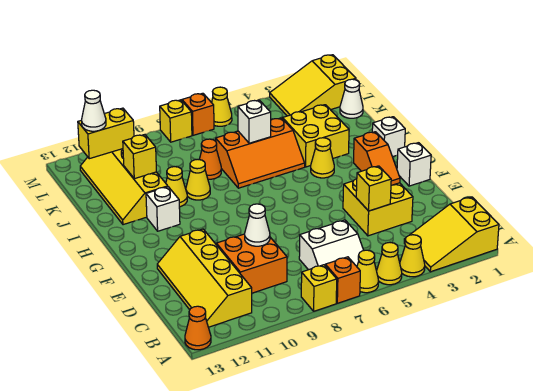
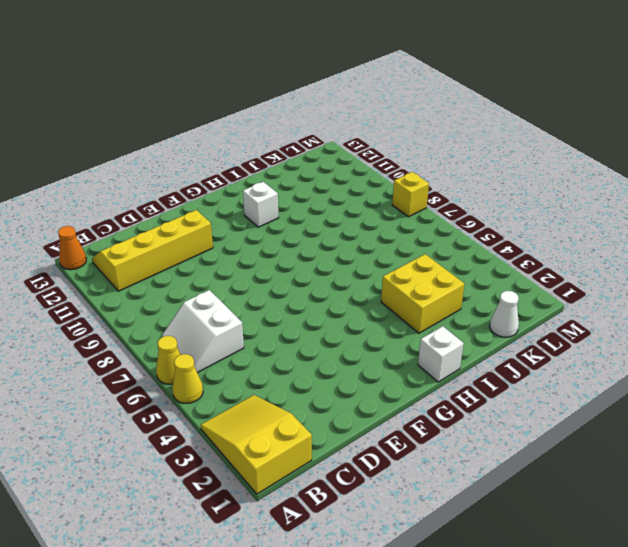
none -> yellow 1x1 cone [400,235,425,277]
none -> orange 1x1 brick [325,257,360,303]
none -> yellow 1x1 brick [301,265,337,311]
none -> orange 2x2 brick [216,234,287,293]

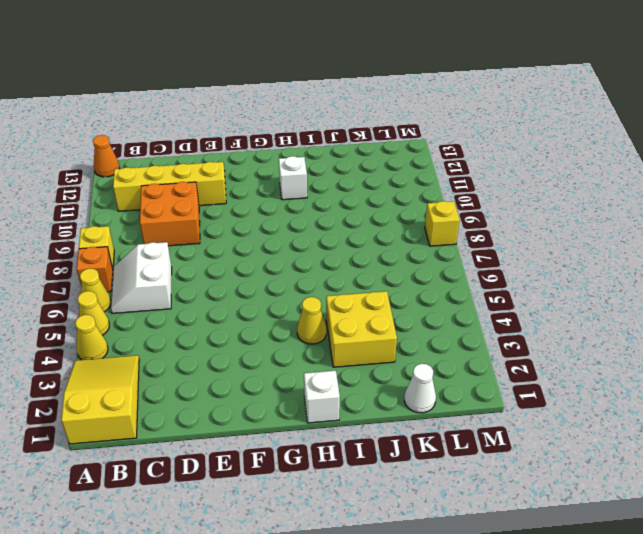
none -> yellow 2x2 brick [343,179,413,236]
none -> white 1x1 brick [397,143,431,186]
none -> orange 2x3 slope [216,118,305,188]
none -> yellow 1x1 cone [186,159,210,200]

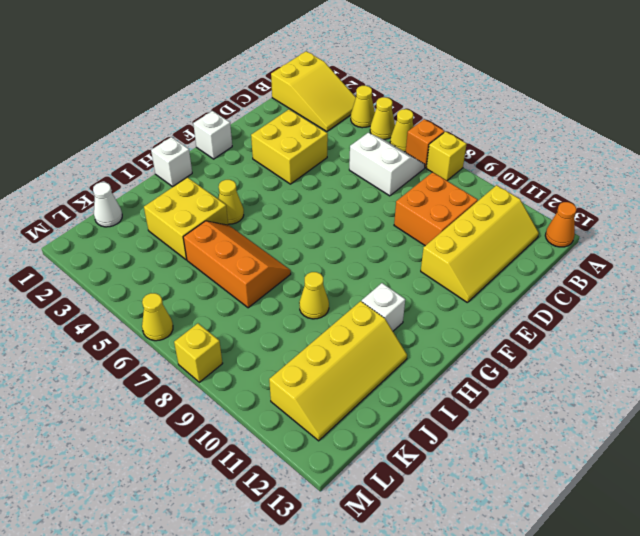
none -> yellow 1x1 cone [166,167,187,207]
none -> orange 1x1 cone [199,139,221,179]
none -> yellow 2x3 slope [270,55,356,116]
none -> orange 1x1 brick [182,93,214,135]

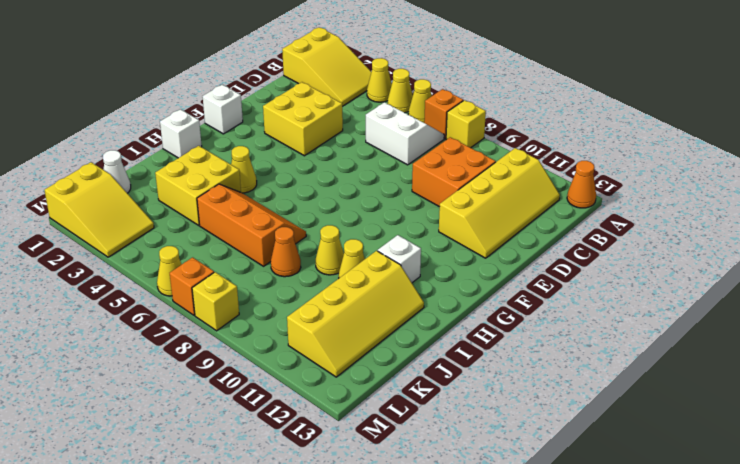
none -> yellow 1x1 brick [356,166,391,211]
none -> white 1x1 cone [245,204,270,246]
none -> orange 1x2 slope [354,132,400,185]
none -> white 1x1 brick [238,100,271,143]

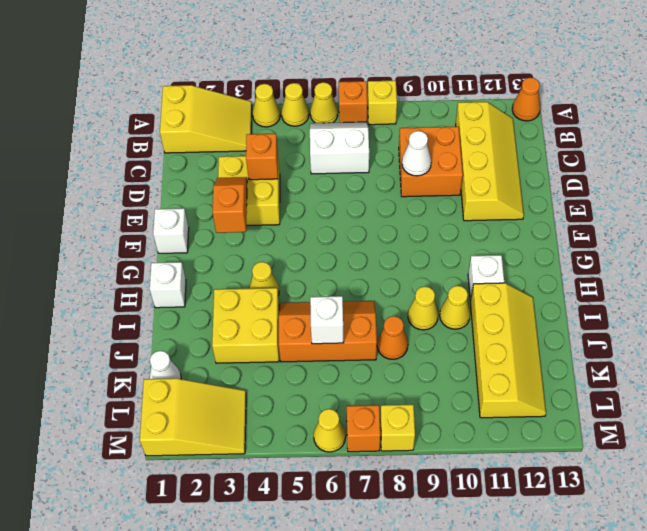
orange 1x1 brick [246,134,278,180] -> yellow 1x1 brick [356,166,391,211]
none -> yellow 1x1 brick [123,135,156,179]
none -> yellow 1x2 brick [78,108,134,159]
none -> white 1x1 cone [82,90,106,131]

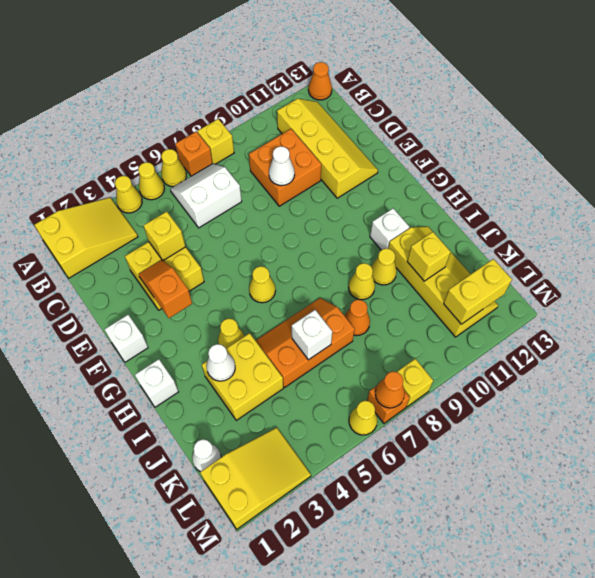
yellow 1x1 cone [249,266,275,303] -> none
white 1x1 cone [206,344,235,381] -> white 1x1 cone moved to [82,90,106,131]
orange 1x1 cone [375,371,405,408] -> none

